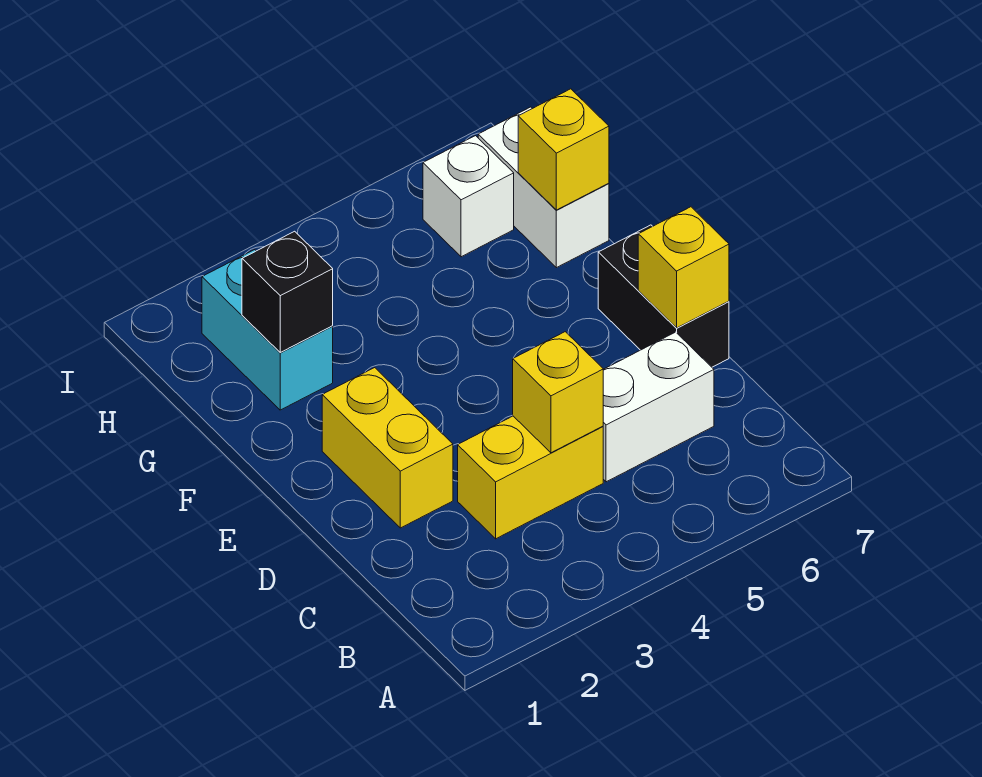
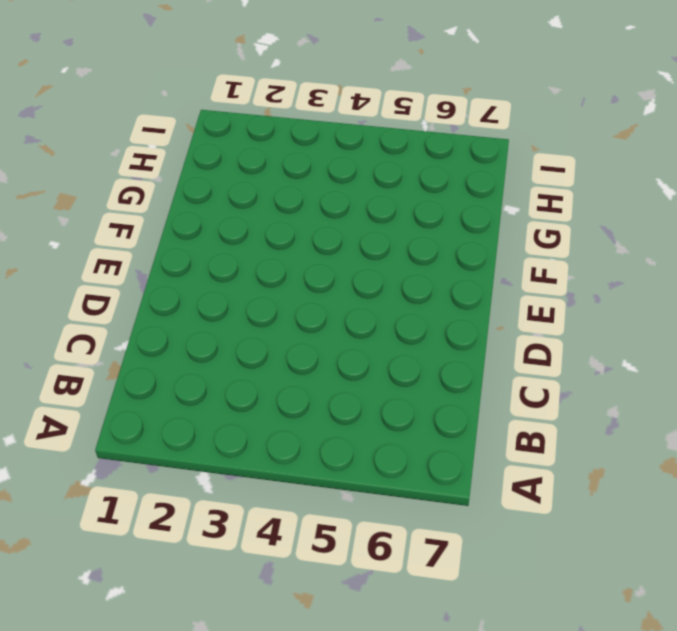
none -> yellow 1x2 brick [458,416,603,539]
none -> white 1x2 brick [603,332,714,482]

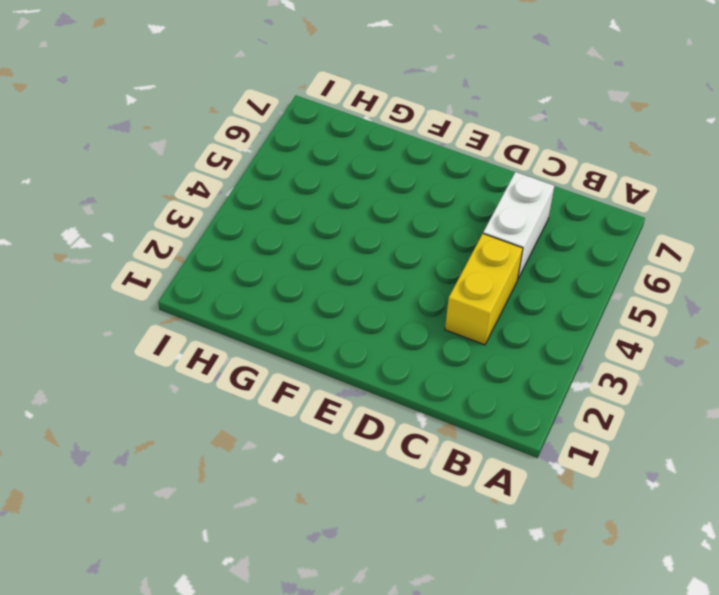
none -> yellow 1x2 brick [322,368,453,528]
none -> black 1x2 brick [598,225,729,367]

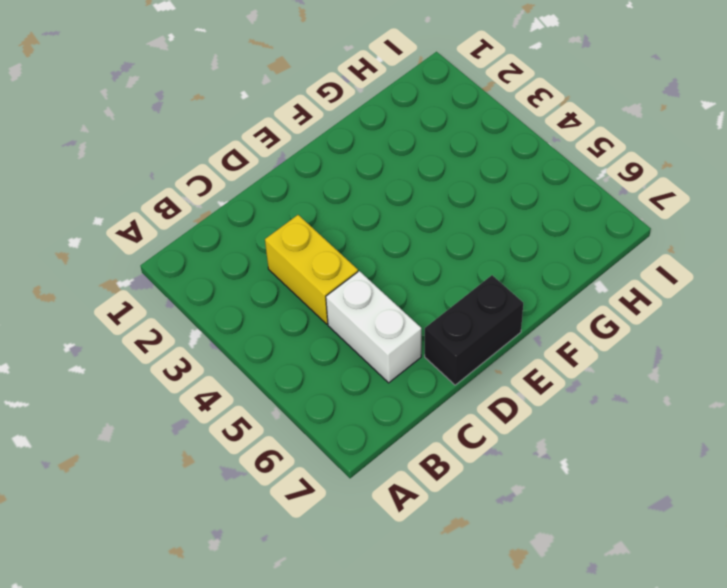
none -> yellow 1x2 brick [322,368,453,528]
none -> cyan 1x2 brick [202,250,333,410]

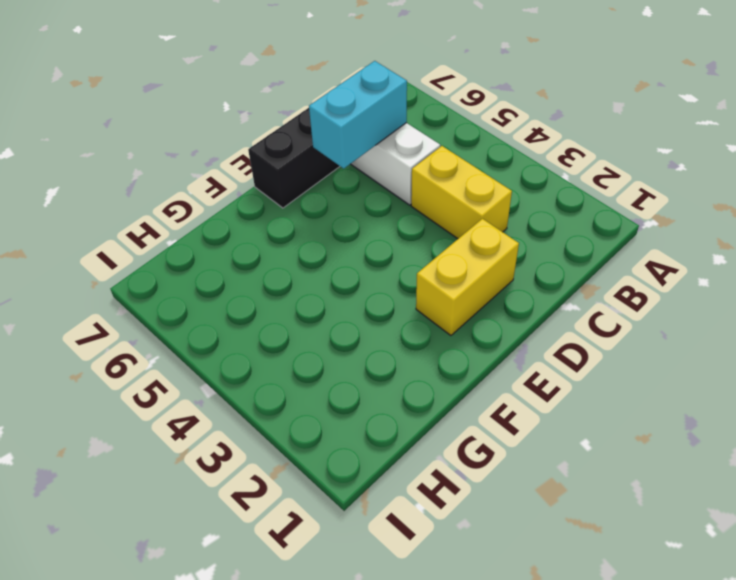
cyan 1x2 brick [309,61,407,168] -> cyan 1x2 brick moved to [202,250,333,410]
none -> white 1x2 brick [478,107,609,268]
none -> white 1x1 brick [423,136,514,257]

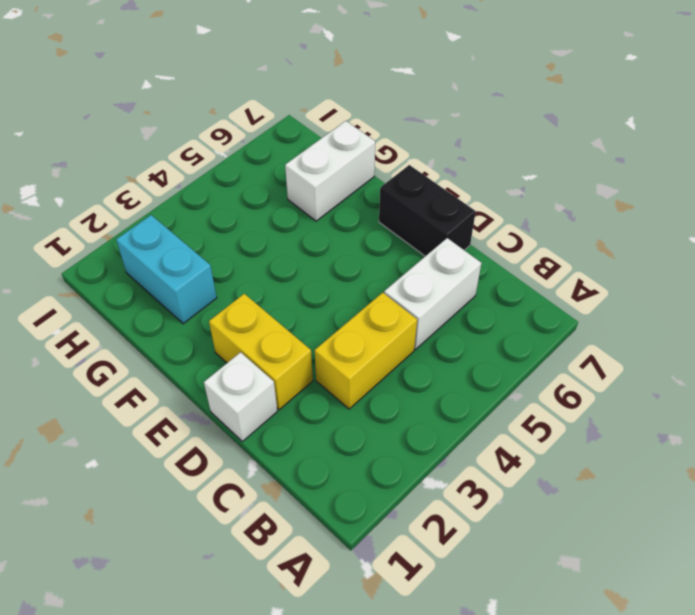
white 1x1 brick [204,352,277,441] -> white 1x1 brick moved to [423,136,514,257]
white 1x2 brick [285,121,375,221] -> white 1x2 brick turned to [478,107,609,268]
none -> yellow 1x1 brick [513,332,603,453]
none -> yellow 1x1 brick [638,207,729,328]

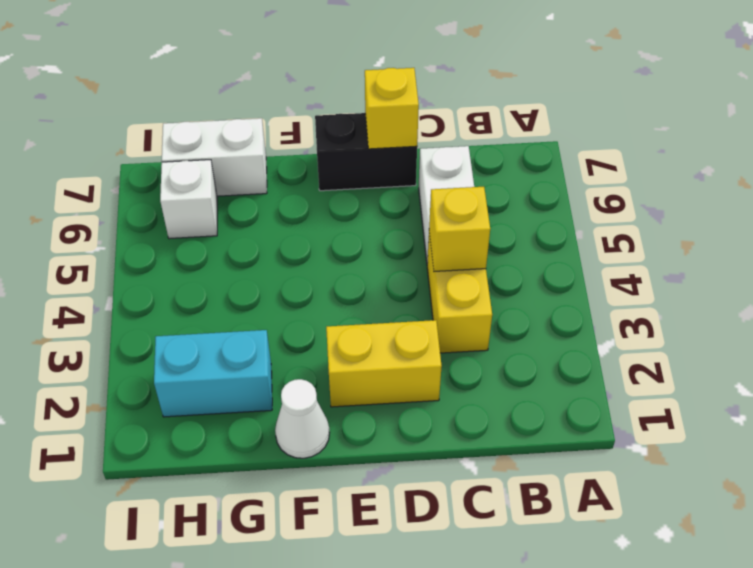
white 1x1 cone [275,379,330,458] -> none
none -> black 1x1 brick [242,231,333,352]
none -> yellow 1x1 brick [518,89,609,210]

